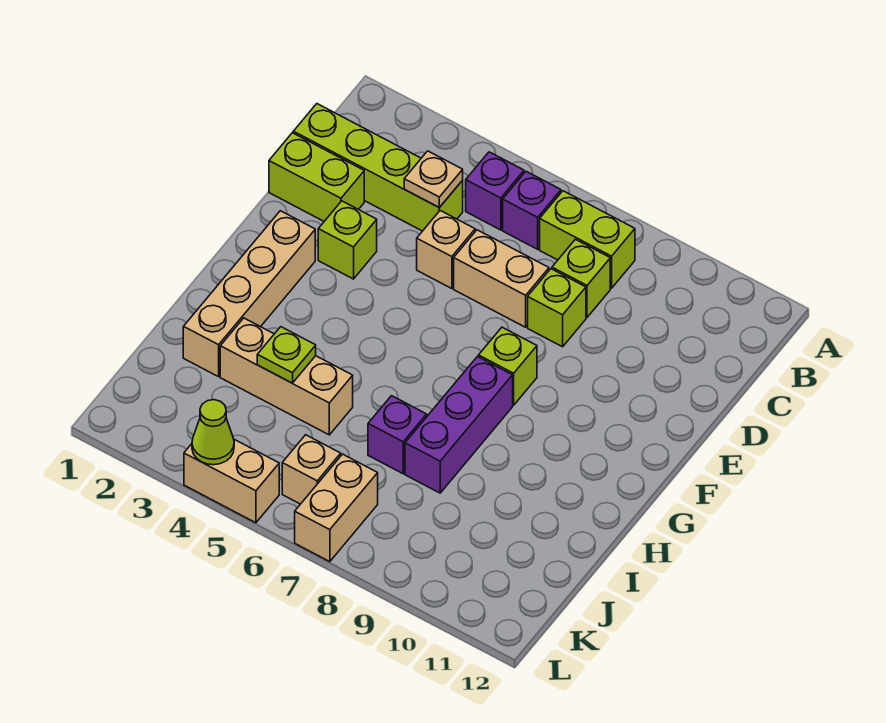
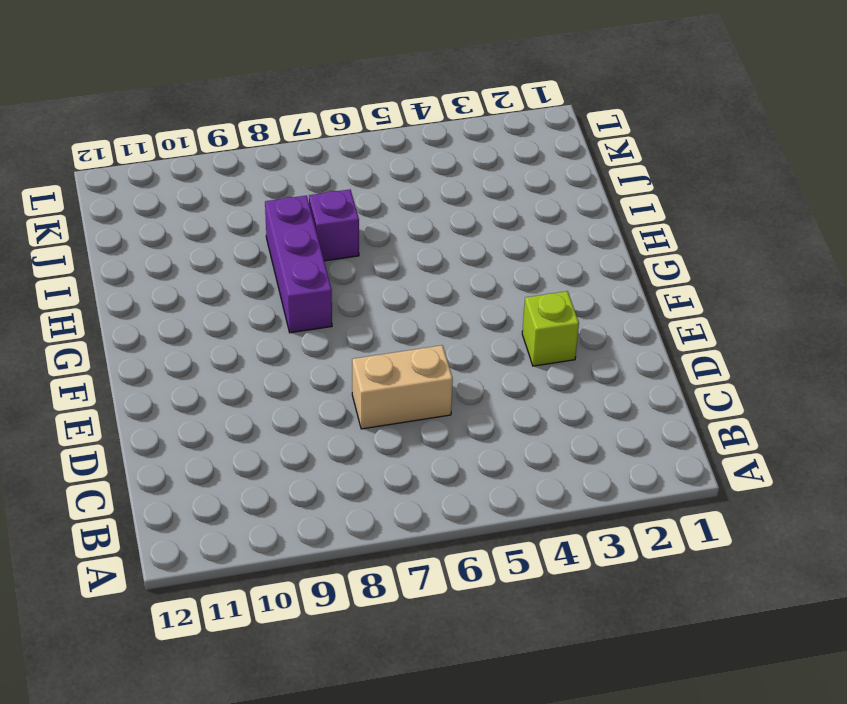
none -> purple 1x1 brick [466,152,524,230]
none -> purple 1x1 brick [503,171,561,249]
none -> lime 1x2 brick [540,191,635,288]

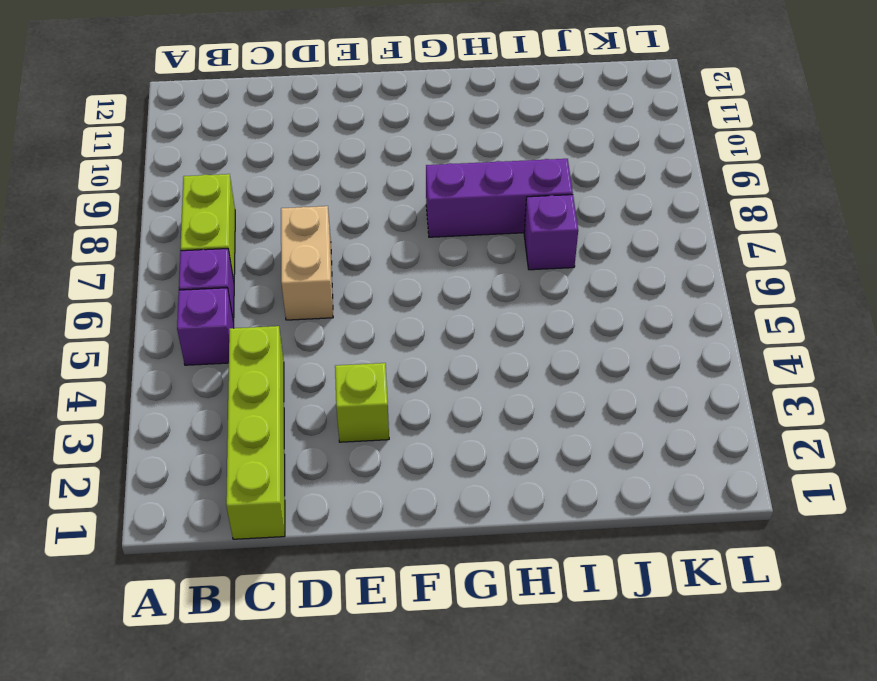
none -> lime 1x1 brick [552,239,610,317]
none -> lime 1x2 brick [269,133,364,221]
none -> tan 1x1 brick [417,211,475,289]

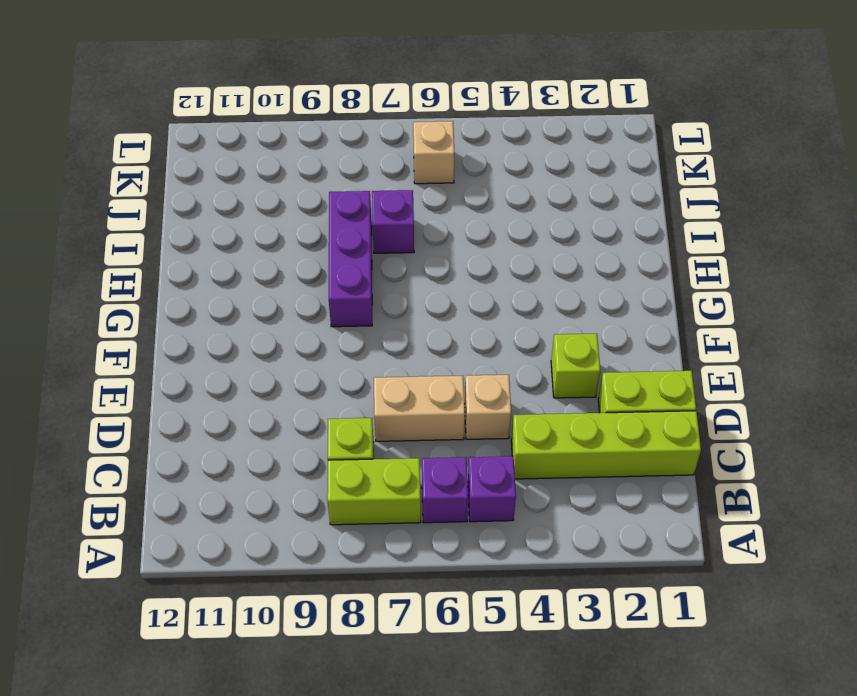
none -> lime 1x1 brick [528,269,586,347]
none -> tan 1x4 brick [183,211,315,377]
none -> lime 1x1 brick [479,327,537,405]

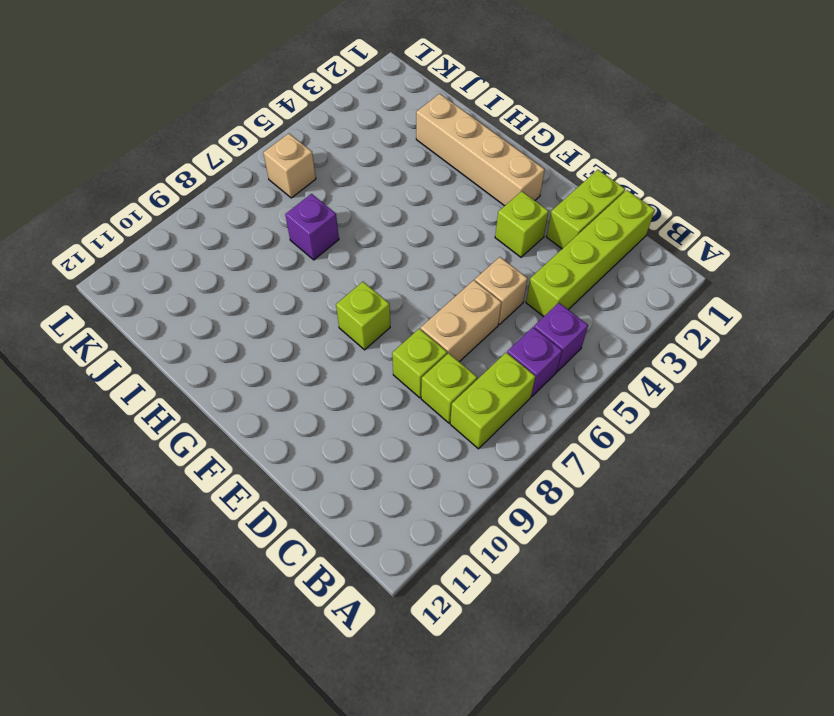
none -> purple 1x3 brick [405,357,513,493]
none -> tan 1x3 brick [220,318,353,435]
none -> tan 1x2 brick [295,454,378,562]

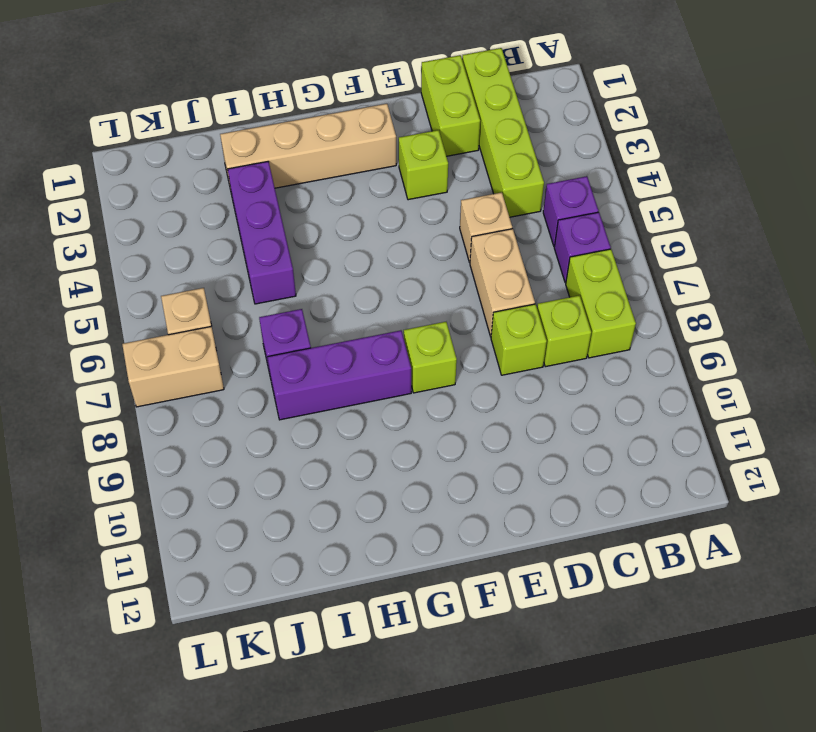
purple 1x3 brick [228,162,296,304] -> tan 1x3 brick [220,318,353,435]
none -> tan 1x2 brick [184,439,279,523]
none -> tan 1x1 plate [404,151,463,208]
none -> lime 1x1 plate [257,327,316,383]

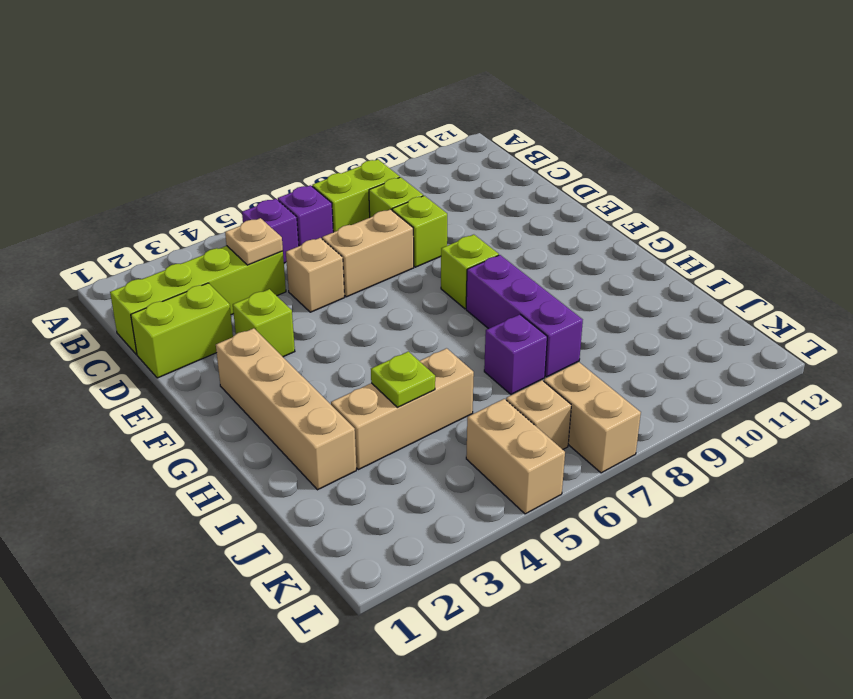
tan 1x2 brick [466,399,565,514] -> tan 1x2 brick turned to [184,439,279,523]
none -> lime 1x1 cone [192,400,234,465]

